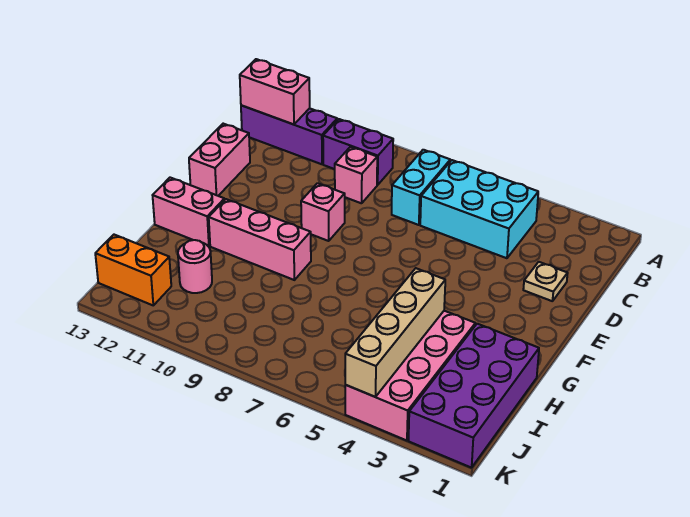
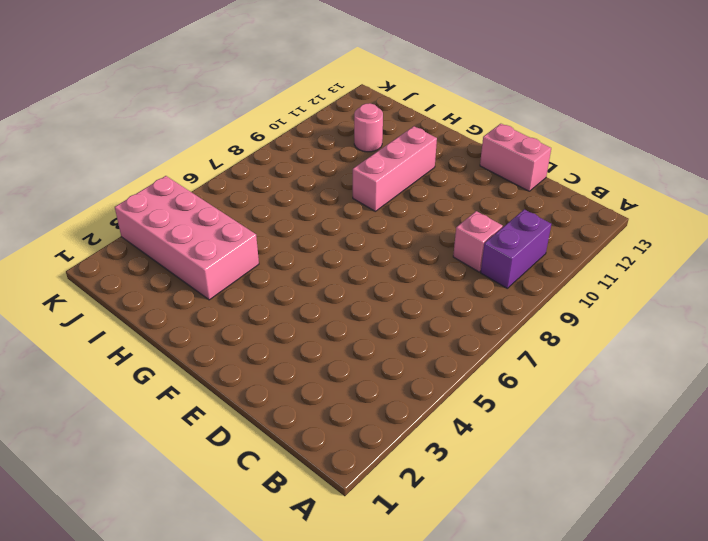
none -> cyan 2x3 brick [420,160,538,258]
none -> cyan 1x2 brick [392,150,450,225]
none -> purple 1x3 brick [241,105,337,164]

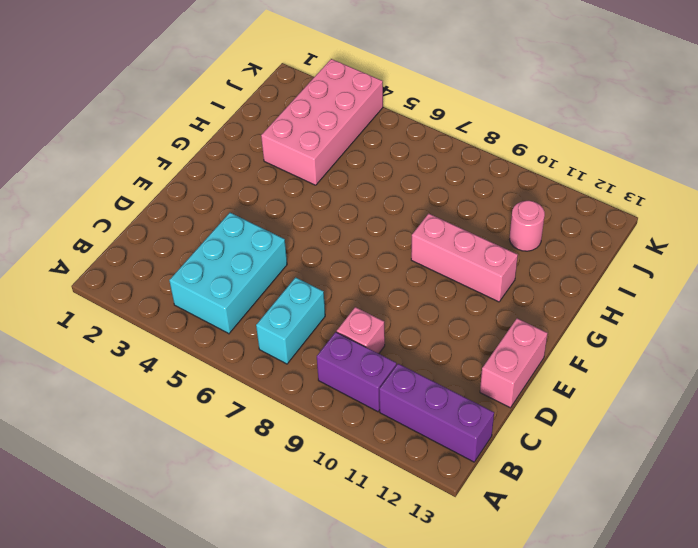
cyan 2x3 brick [169,213,287,334] -> cyan 2x3 brick turned to [420,160,538,258]
none -> tan 1x1 plate [523,262,568,301]
none -> pink 1x1 brick [301,183,345,241]
none -> pink 1x2 brick [153,178,225,246]

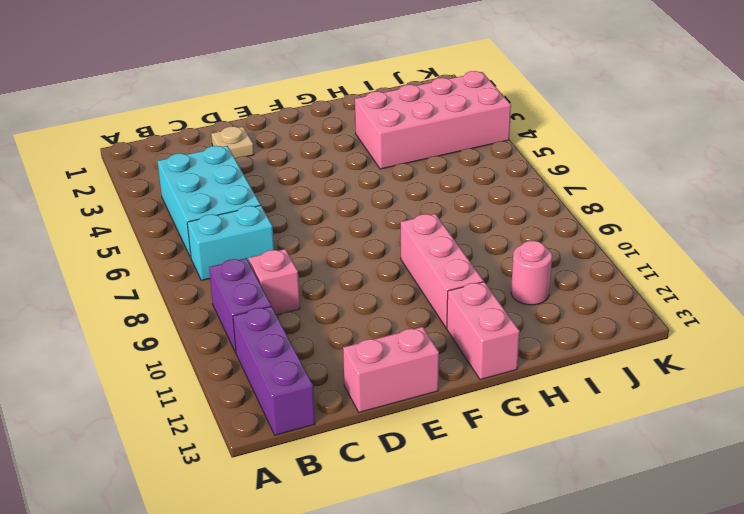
none -> pink 1x1 brick [301,183,345,241]
none -> purple 2x4 brick [409,324,539,468]
none -> orange 1x2 brick [95,235,171,305]

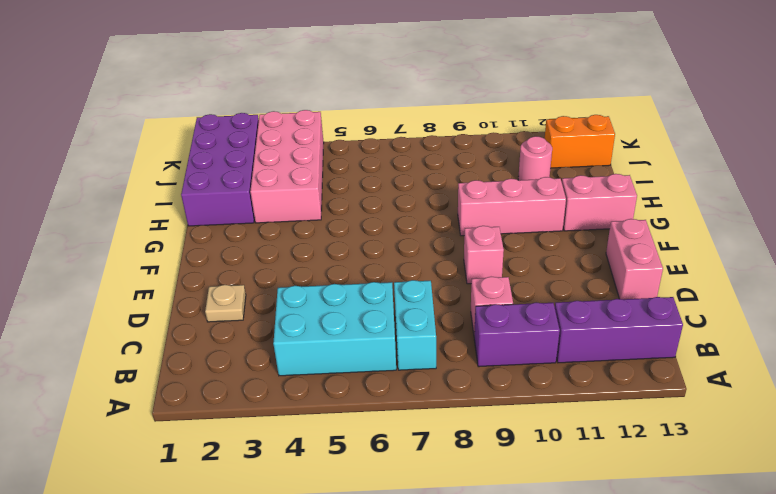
none -> pink 1x2 brick [240,59,310,124]
none -> tan 1x4 brick [345,268,445,397]

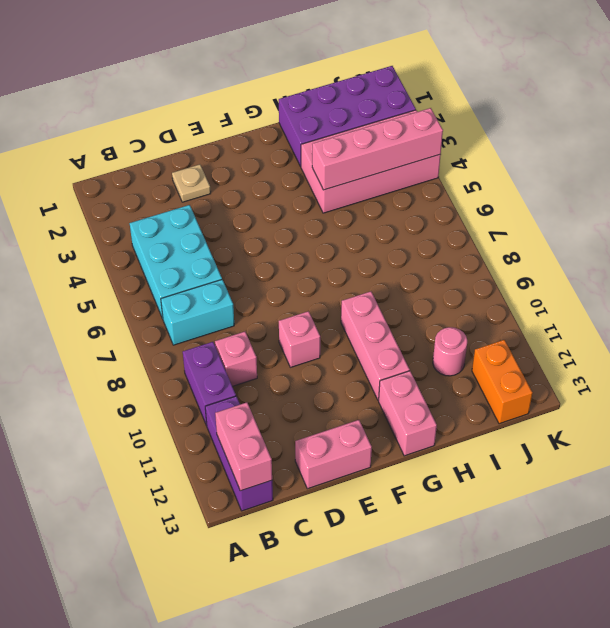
pink 1x4 brick [312,108,443,190] -> tan 1x4 brick [345,268,445,397]

